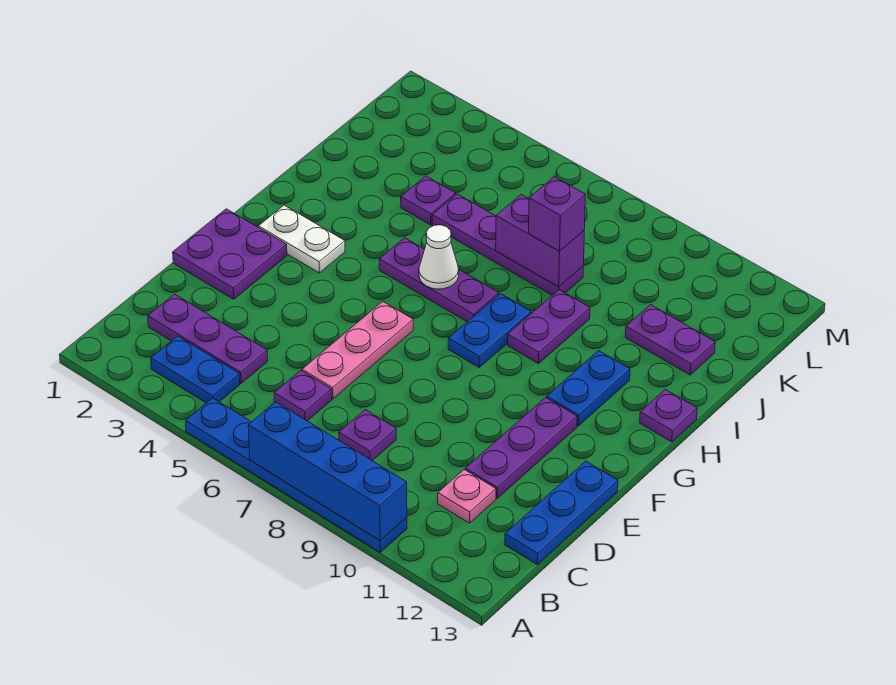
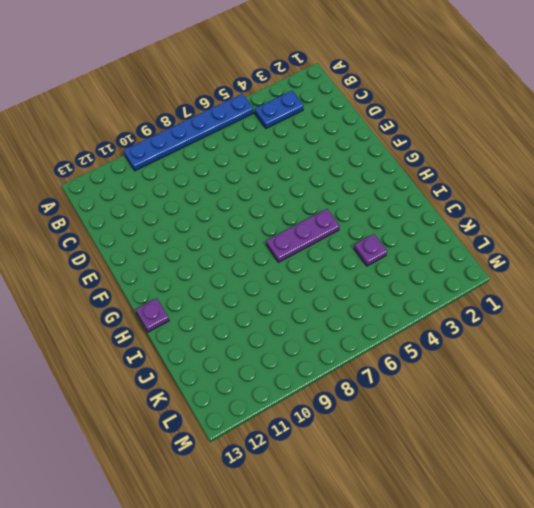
none -> purple 1x3 plate [148,294,268,383]
none -> purple 1x1 plate [274,370,332,421]
none -> purple 1x1 plate [339,410,397,461]

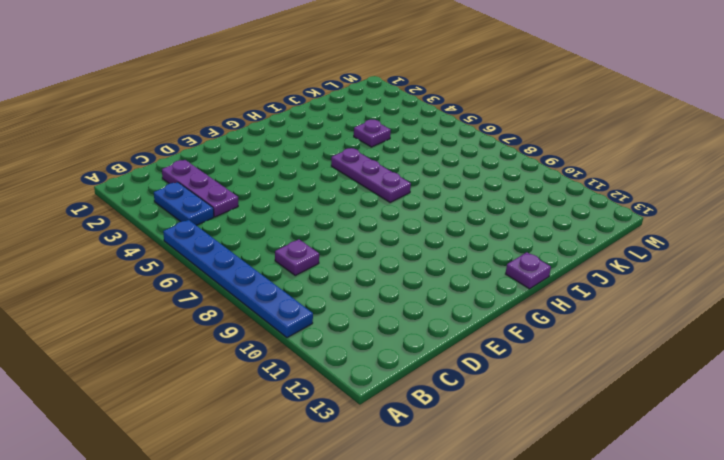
none -> purple 1x1 plate [274,370,332,421]
none -> pink 1x1 plate [438,470,496,523]
none -> blue 1x3 plate [505,461,618,564]

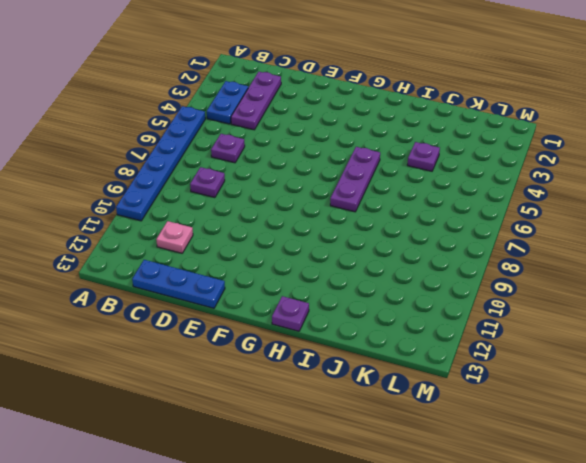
none -> pink 1x3 plate [302,301,413,399]
none -> purple 1x3 plate [465,398,577,498]
none -> purple 2x2 plate [173,209,287,299]

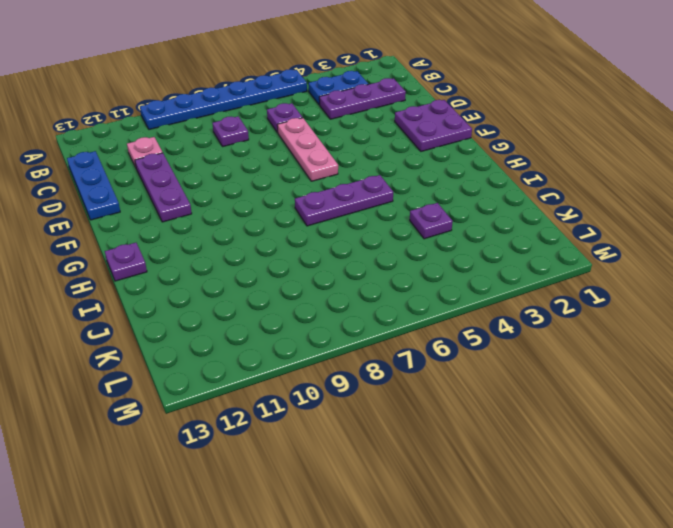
none -> white 1x2 plate [258,205,345,273]
none -> blue 1x2 plate [448,294,531,367]
none -> blue 1x2 plate [547,351,630,426]

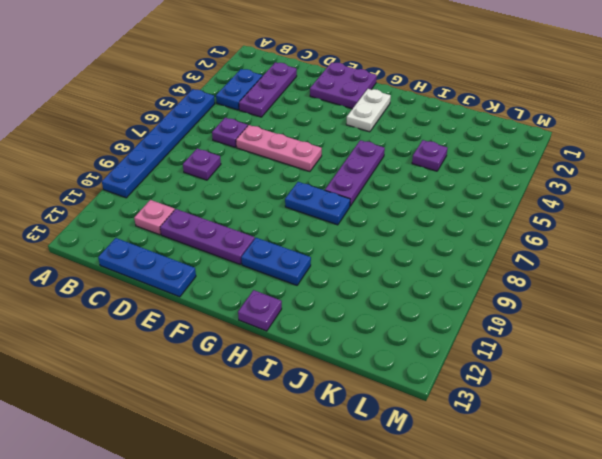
none -> purple 1x2 plate [508,290,590,364]
none -> purple 1x4 plate [432,194,583,295]
none -> purple 1x2 plate [625,305,715,375]

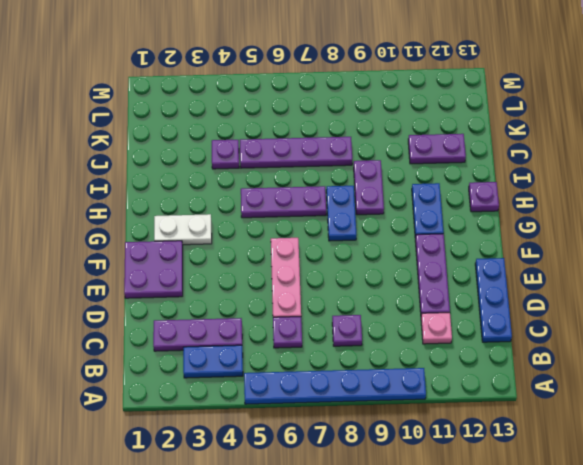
none -> blue 1x4 brick [248,402,407,541]
none -> white 1x1 cone [419,225,459,289]
none -> purple 1x2 brick [496,195,584,287]

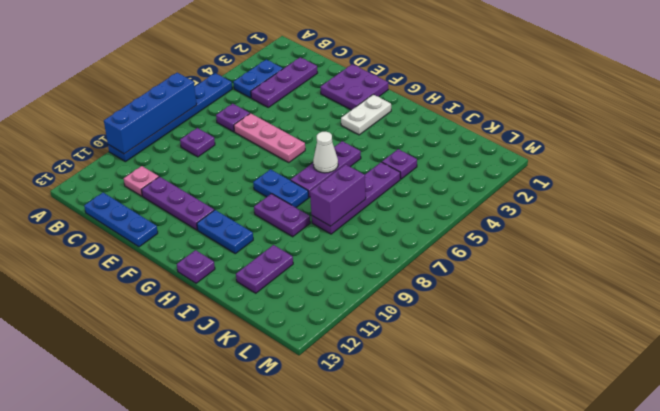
none -> purple 1x1 brick [529,177,585,251]

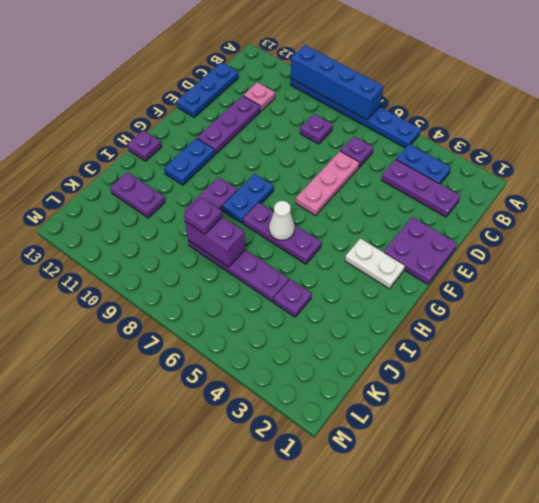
purple 1x1 plate [184,198,222,234] -> purple 1x1 brick [529,177,585,251]

